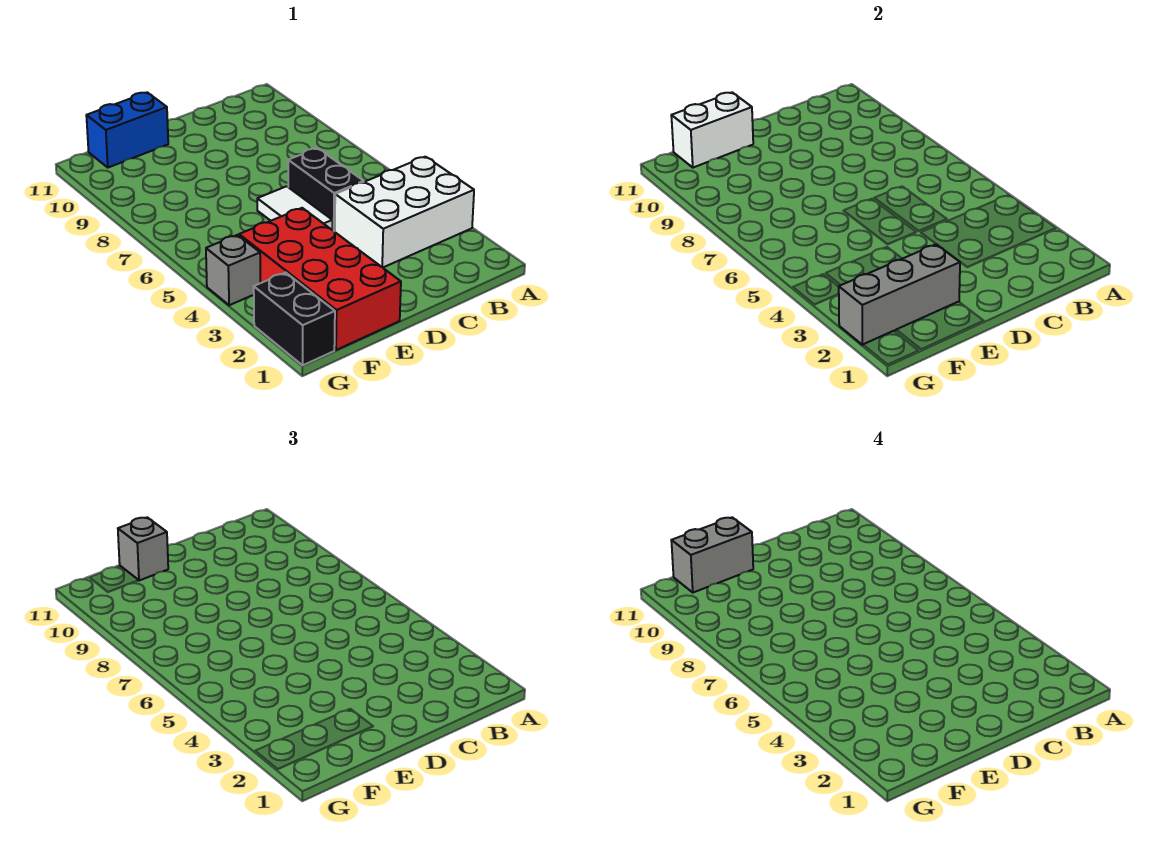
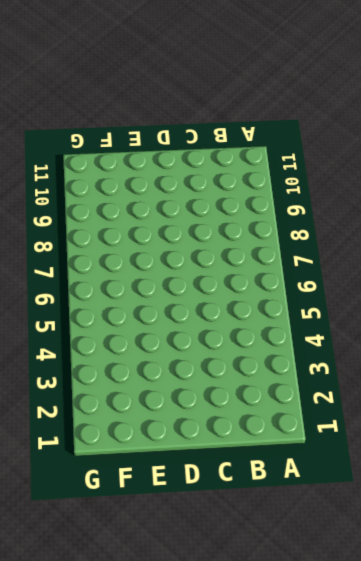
none -> white 2x3 brick [334,157,474,267]
none -> black 1x2 brick [288,148,364,231]

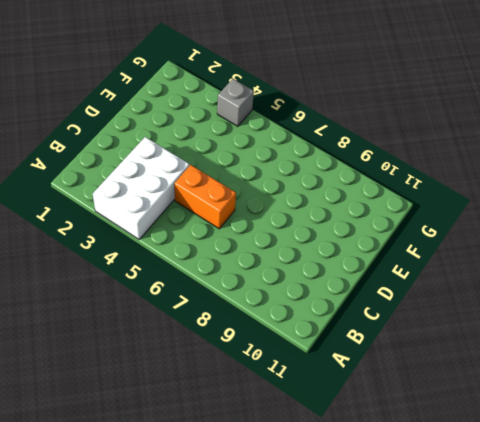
orange 1x2 brick [174,165,236,229] -> black 1x2 brick [288,148,364,231]
none -> white 1x2 tile [257,186,332,229]
none -> red 2x4 brick [239,208,401,350]

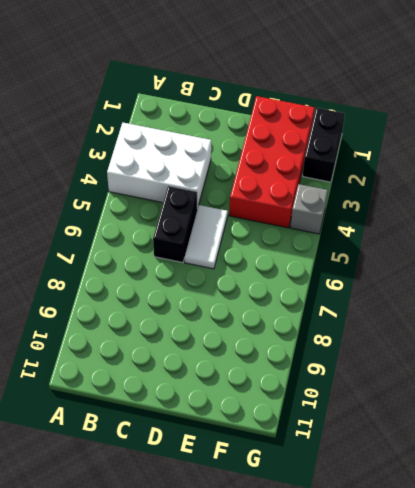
none -> blue 1x2 brick [86,92,168,168]
none -> grey 1x3 brick [839,244,960,345]

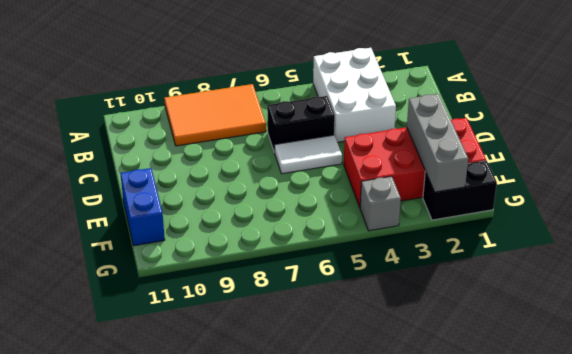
orange 2x3 tile [164,84,266,146] -> none
none -> white 1x2 brick [671,92,753,168]
none -> grey 1x1 brick [118,517,168,581]

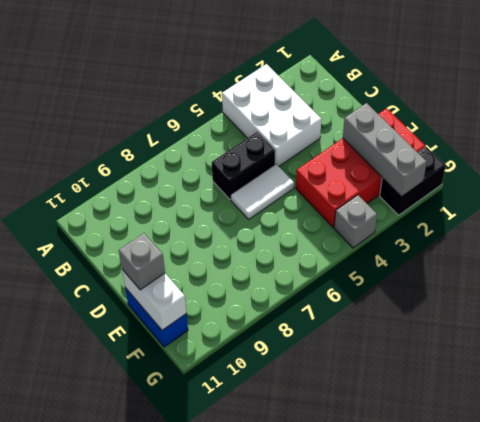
none -> grey 1x2 brick [671,517,753,593]

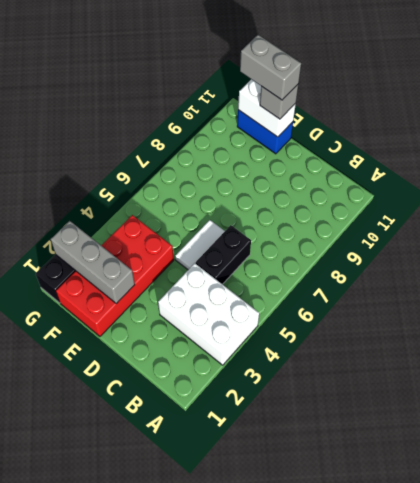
none -> grey 1x1 brick [206,235,260,305]

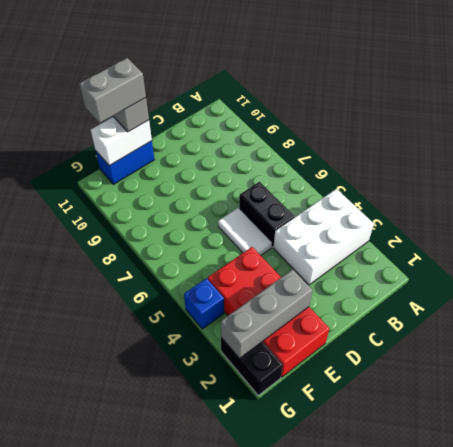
blue 1x1 brick [184,278,224,329] -> grey 1x1 brick [206,235,260,305]

